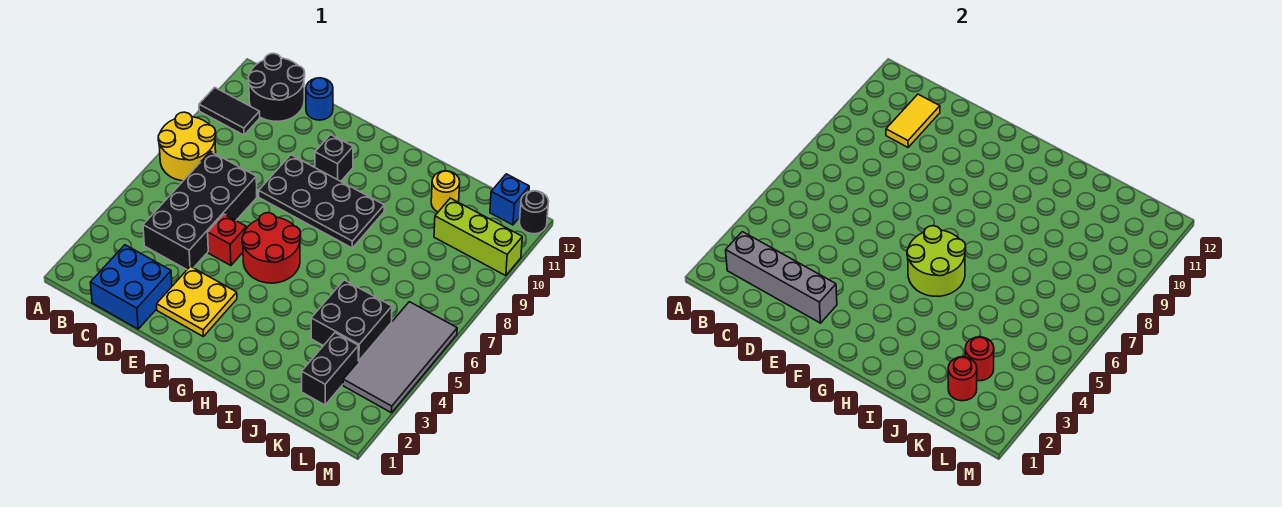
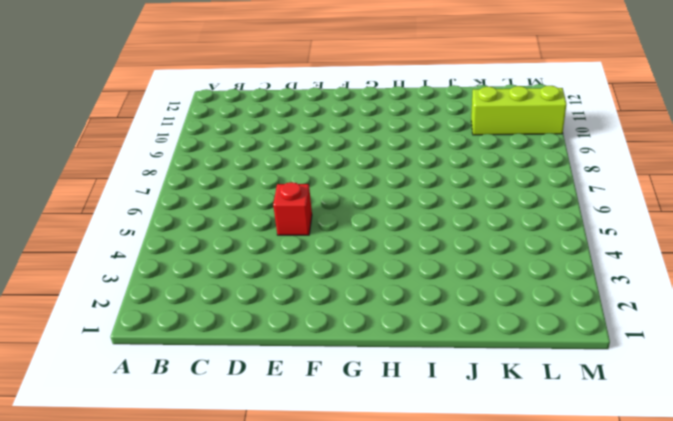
none -> yellow 2x2 round brick [158,112,216,181]
none -> black 1x2 tile [199,87,260,135]
none -> black 2x2 round brick [248,53,305,121]

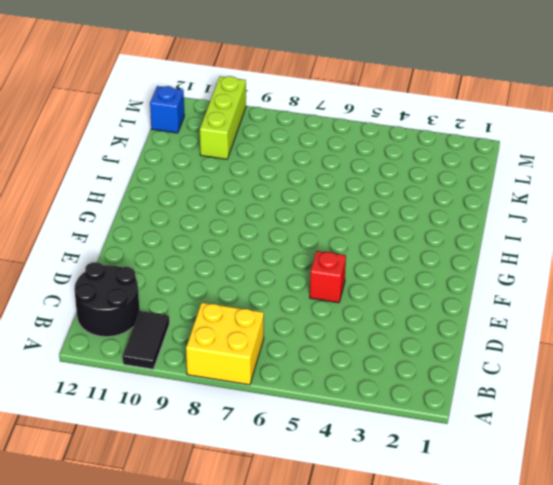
yellow 2x2 brick [186,303,264,385] -> yellow 2x2 round brick [158,112,216,181]
none -> blue 2x2 brick [90,245,172,329]
none -> black 2x4 brick [143,152,257,270]
none -> blue 1x1 round brick [306,78,333,120]

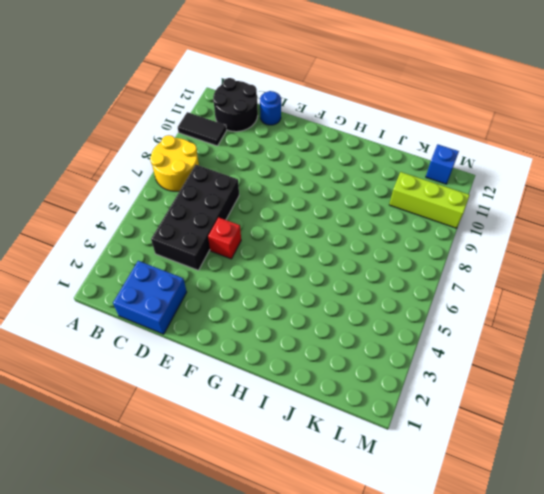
none -> yellow 2x2 plate [157,266,237,336]
none -> black 2x4 plate [259,155,384,248]
none -> red 2x2 round brick [242,213,301,283]

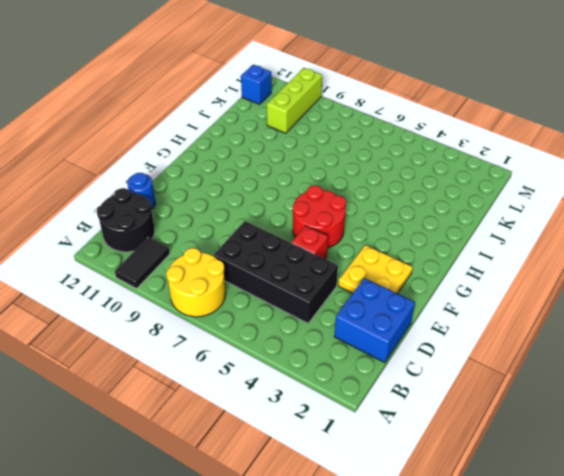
none -> black 2x4 plate [259,155,384,248]
none -> black 1x1 brick [315,135,353,181]
none -> black 2x2 brick [311,280,392,361]

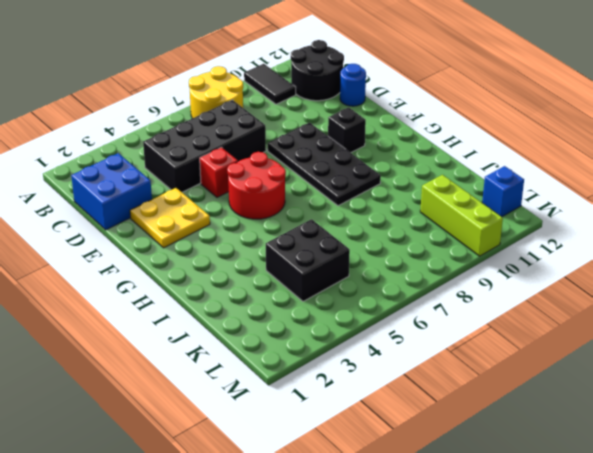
none -> yellow 1x1 round brick [431,171,460,212]
none -> black 1x2 brick [302,333,358,405]
none -> grey 2x4 tile [343,302,457,413]

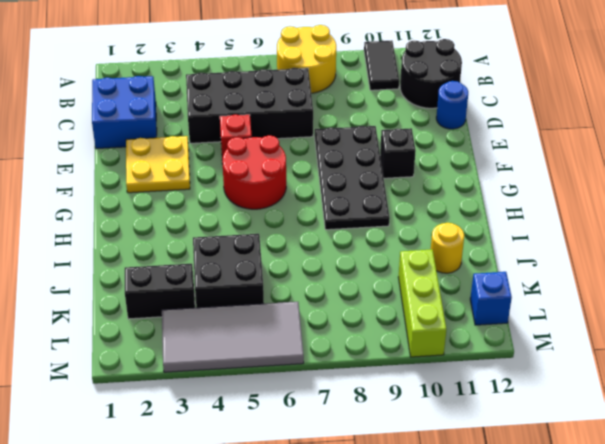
none -> black 1x1 round brick [519,191,549,234]
none -> grey 1x4 brick [726,232,837,323]
none -> yellow 1x2 tile [886,94,940,147]

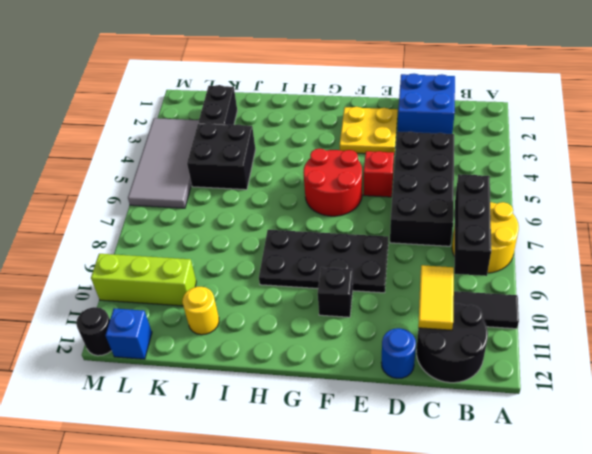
black 1x3 brick [454,174,491,276] -> none
none -> grey 1x4 brick [726,232,837,323]
none -> lime 2x2 round brick [907,226,966,296]
none -> red 1x1 round brick [948,357,977,401]

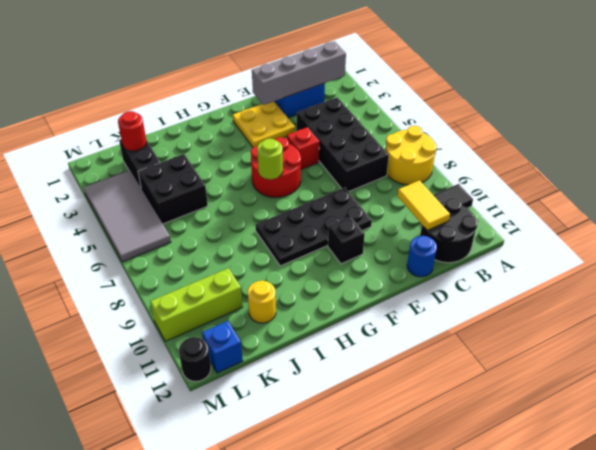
lime 1x1 round brick [257,139,283,179] -> lime 2x2 round brick [907,226,966,296]
none -> red 1x1 round brick [965,337,994,381]

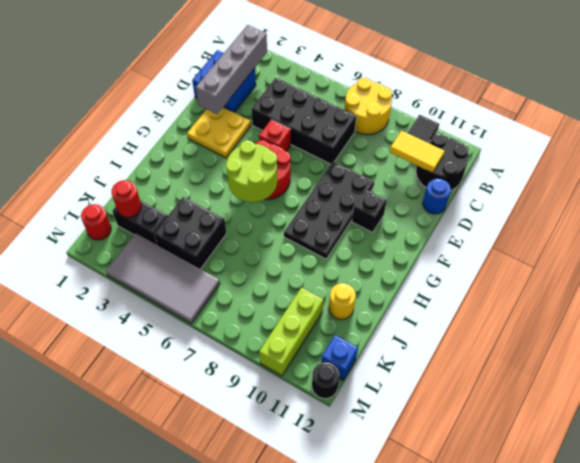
red 1x1 round brick [81,204,111,240] -> red 1x1 round brick moved to [965,337,994,381]

